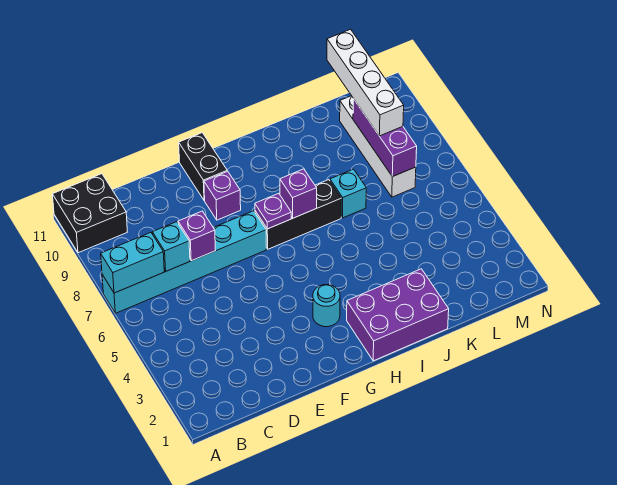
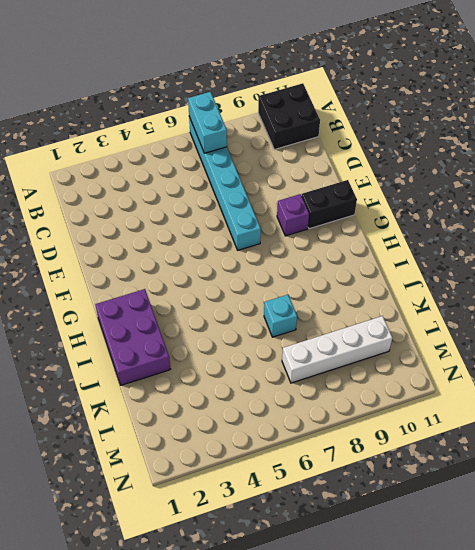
none -> cyan 1x1 round brick [313,285,340,327]
none -> black 1x3 brick [255,180,342,249]
none -> cyan 1x1 brick [152,222,190,271]

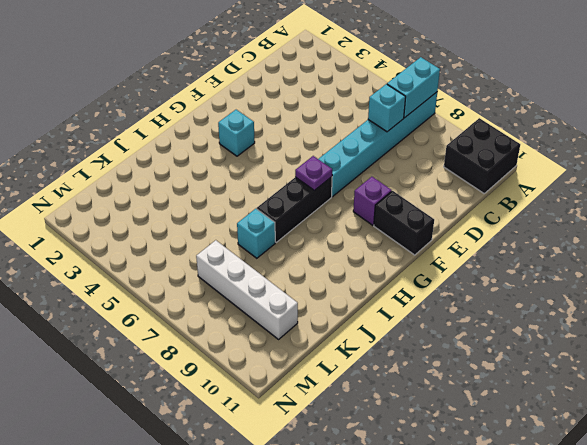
cyan 1x1 brick [218,110,255,156] -> cyan 1x1 round brick [313,285,340,327]
none -> purple 2x3 brick [347,269,449,361]
none -> purple 1x1 brick [178,211,216,261]
none -> purple 1x1 brick [280,169,317,218]

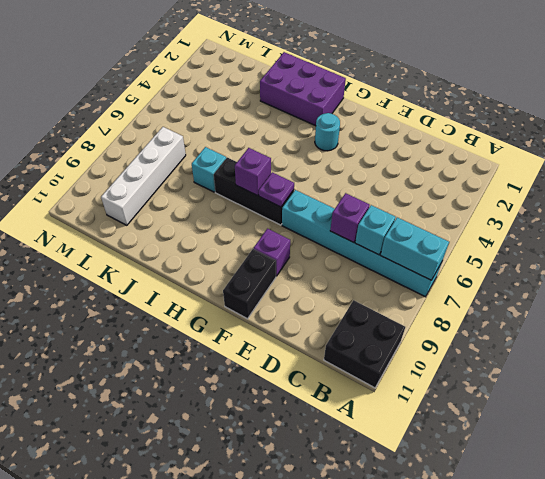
none -> purple 1x3 brick [353,99,417,177]
none -> white 1x4 brick [327,29,404,136]

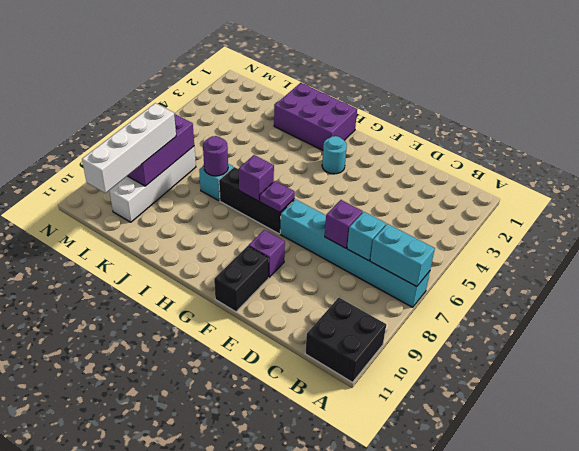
purple 1x1 round brick [203,136,228,176] -> none

